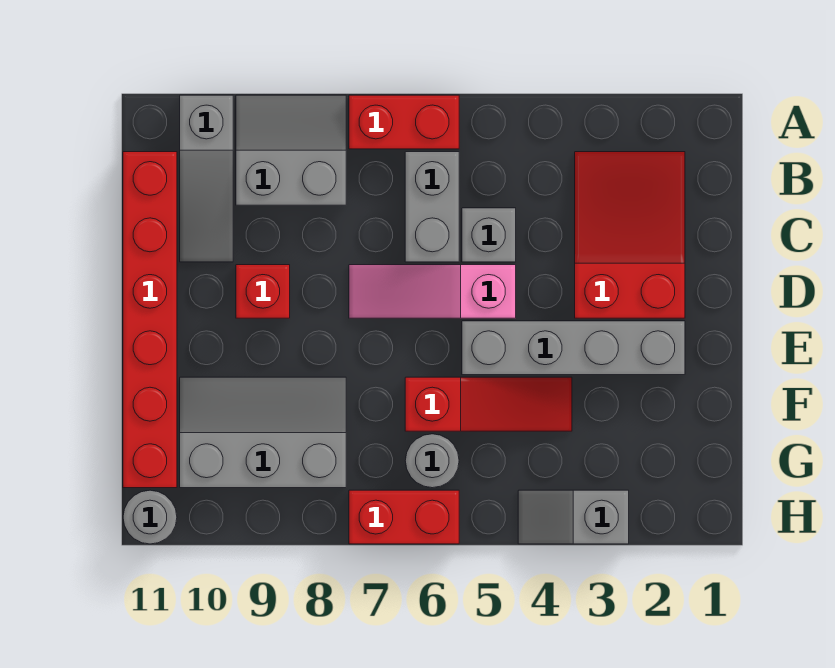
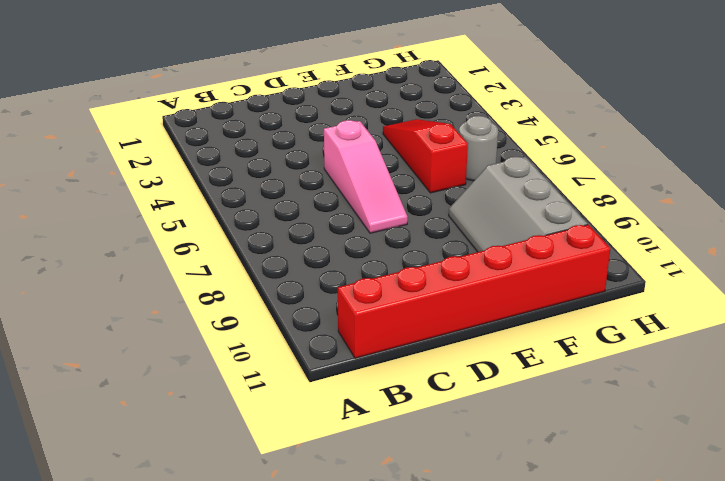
none -> red 1x2 brick [349,95,459,149]
none -> grey 2x2 slope [236,95,346,205]
none -> grey 1x3 slope [180,95,233,262]

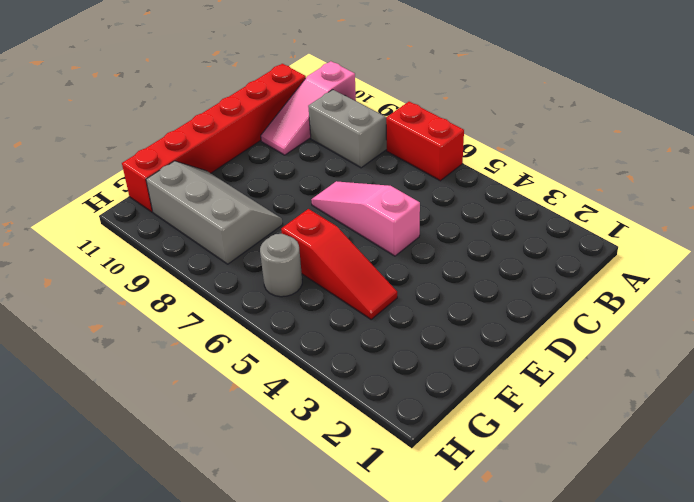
pink 1x3 slope [261,61,356,155] -> grey 1x3 slope [180,95,233,262]
none -> red 2x3 slope [575,152,685,318]
none -> grey 1x2 brick [405,152,459,262]
none -> grey 1x1 brick [462,208,516,262]

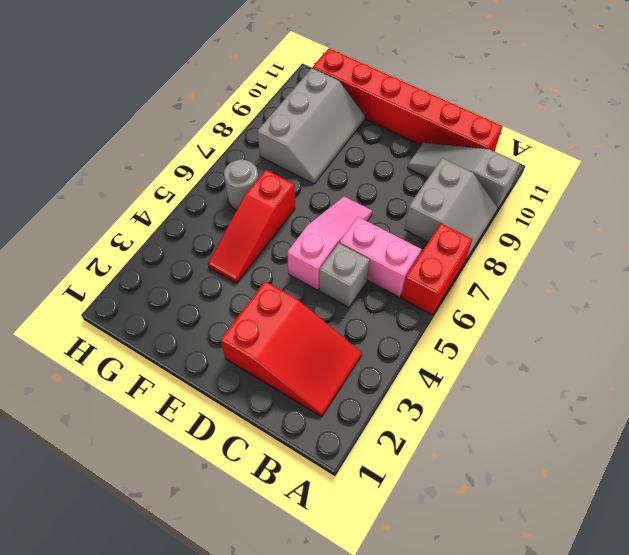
pink 1x2 brick [339,217,421,297] -> grey 1x2 brick [405,152,459,262]
none -> red 1x1 brick [236,265,290,318]
none -> grey 1x4 brick [462,321,685,375]
none -> grey 1x2 slope [518,490,629,544]

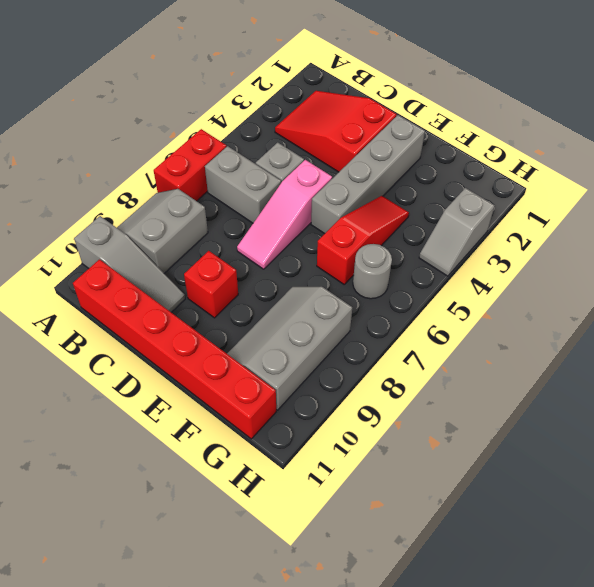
none -> red 1x2 brick [349,490,459,544]
none -> grey 1x1 round brick [123,490,177,544]

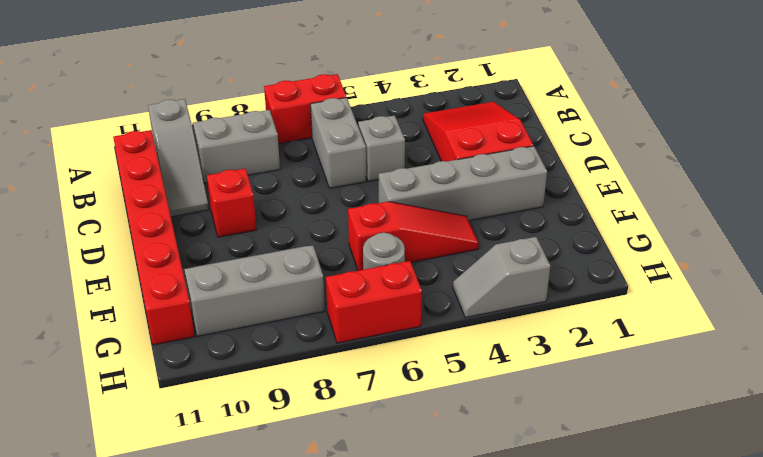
none -> pink 1x3 slope [349,265,516,318]
none -> grey 1x1 round brick [123,490,177,544]

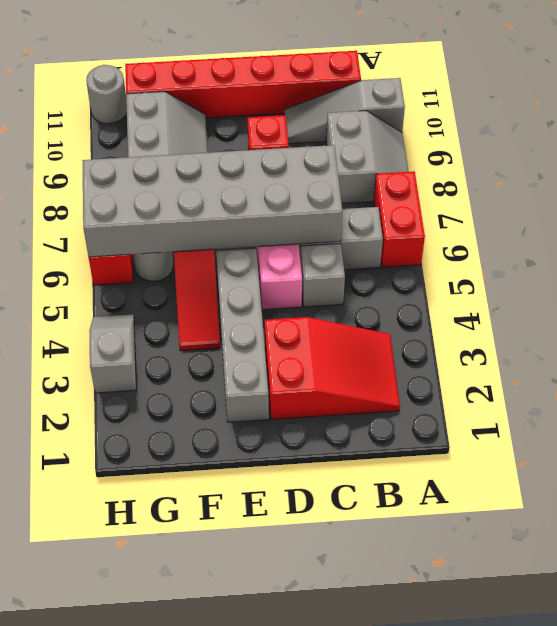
grey 2x6 brick [82,145,343,257] -> none

